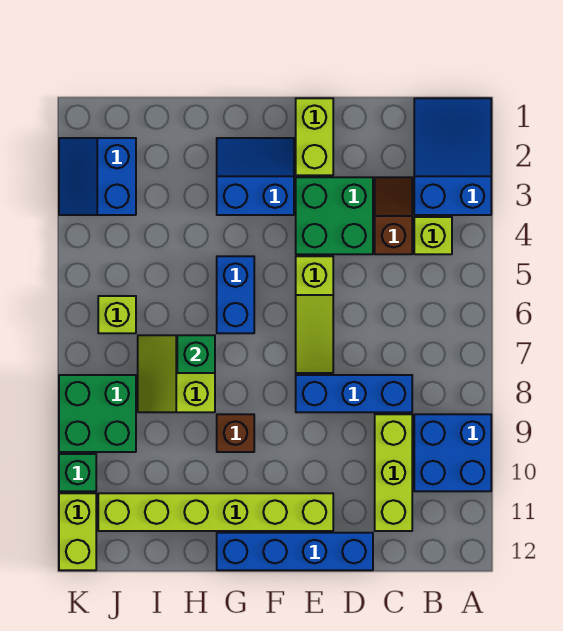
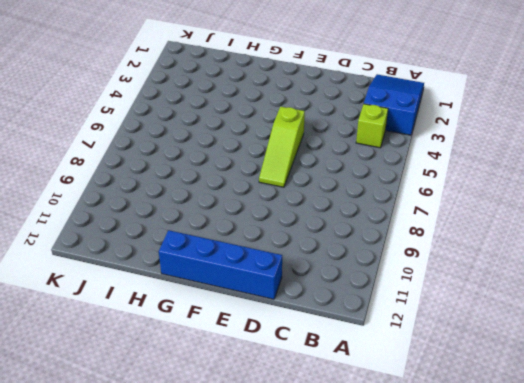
none -> blue 2x2 brick [414,414,491,491]
none -> brown 1x2 slope [375,177,412,254]
none -> blue 1x3 brick [296,375,412,412]

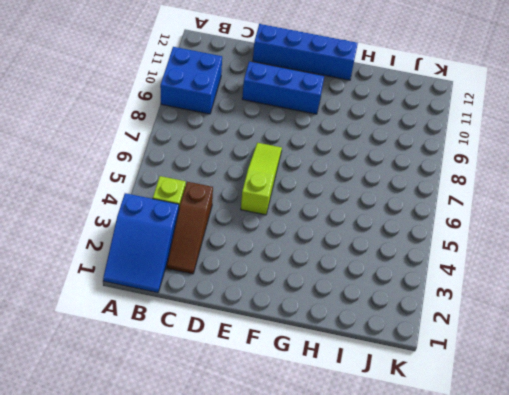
brown 1x3 slope [167,182,213,274] -> brown 1x2 slope [375,177,412,254]
blue 1x3 brick [242,62,324,114] -> blue 1x3 brick moved to [296,375,412,412]
none -> lime 1x3 brick [375,414,412,531]
none -> green 2x2 brick [296,177,373,254]
none -> lime 1x2 brick [296,98,333,175]

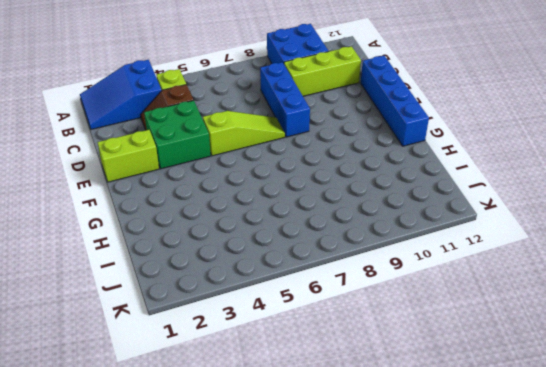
none -> lime 1x6 brick [98,493,333,531]
none -> blue 2x2 slope [217,138,294,215]
none -> blue 1x2 brick [217,256,254,333]

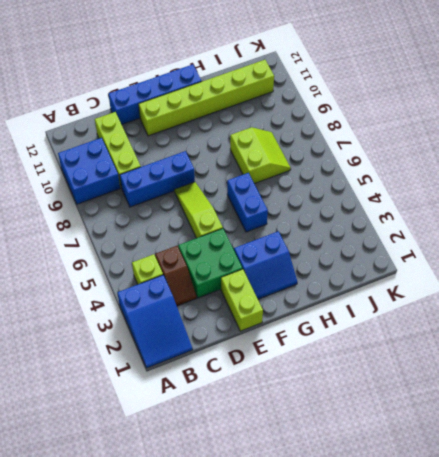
none -> brown 1x1 brick [217,414,254,452]
none -> blue 2x2 slope [59,138,136,215]
none -> lime 1x1 brick [98,296,136,333]

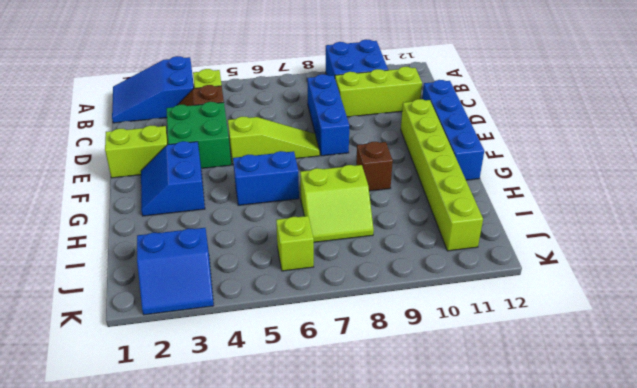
none -> green 2x2 brick [59,375,136,452]
none -> green 1x1 brick [59,454,96,491]
none -> lime 1x2 brick [59,493,96,570]

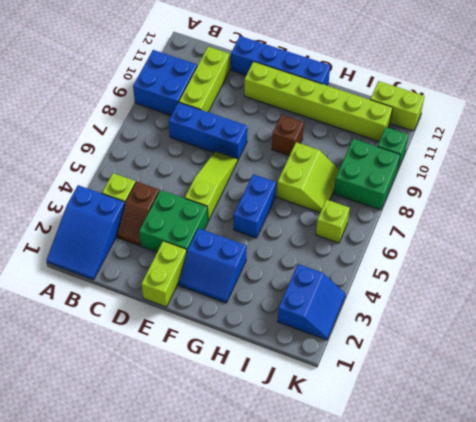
lime 1x2 brick [370,81,425,131] -> lime 1x2 brick turned to [59,493,96,570]
none -> green 1x1 brick [177,335,215,373]

